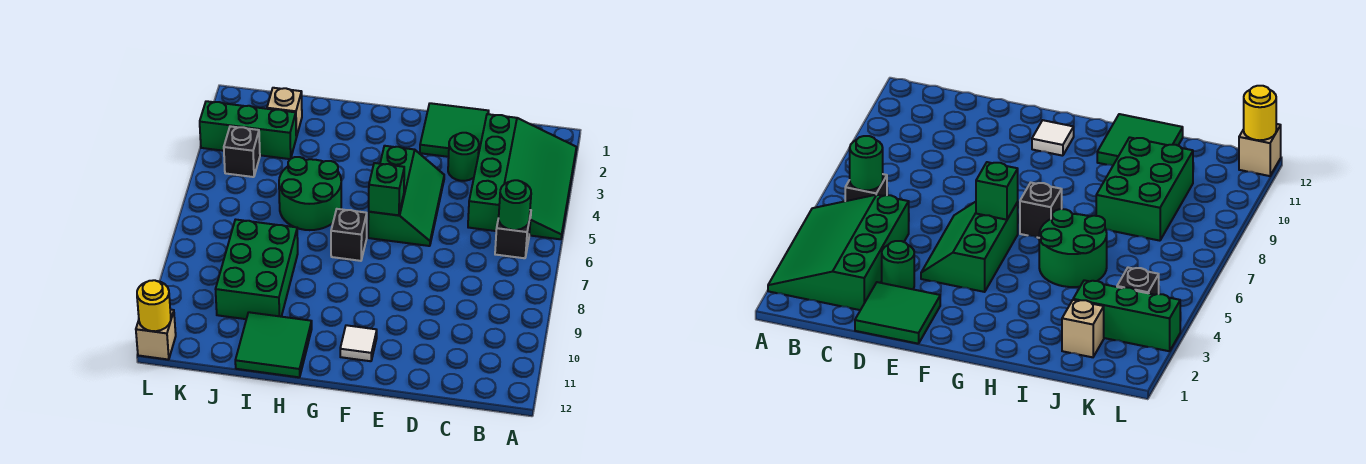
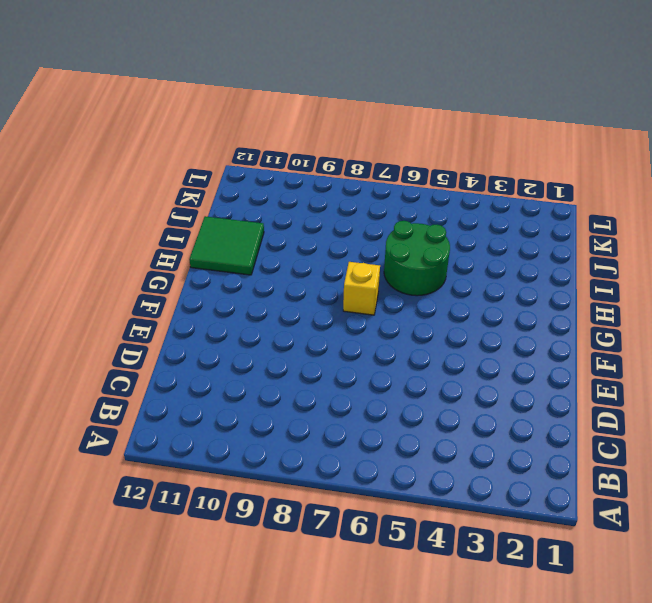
yellow 1x1 brick [343,262,380,315] -> black 1x1 brick [331,209,367,261]
none -> green 3x4 slope [468,114,576,239]
none -> black 1x1 brick [495,210,531,258]
none -> green 2x2 tile [420,103,489,157]

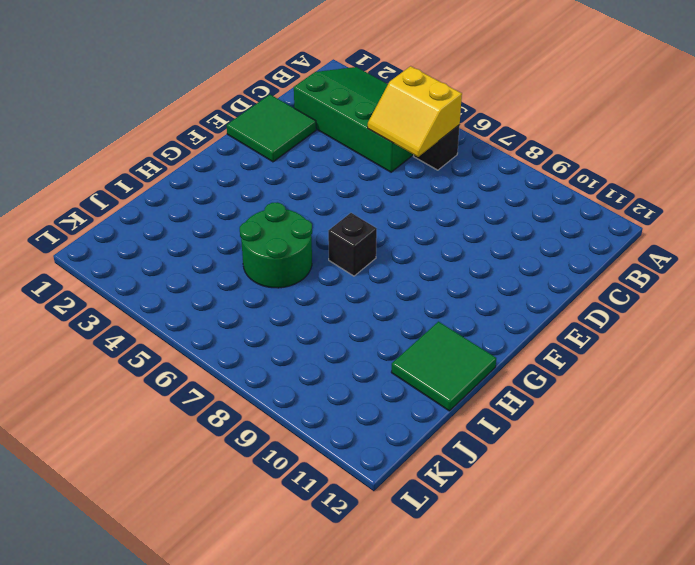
yellow 2x2 slope [368,66,462,157] -> green 1x1 round brick [499,180,531,230]
none -> green 1x1 round brick [448,133,479,181]
none -> green 2x3 slope [368,146,444,246]
none -> white 1x1 tile [340,325,377,361]

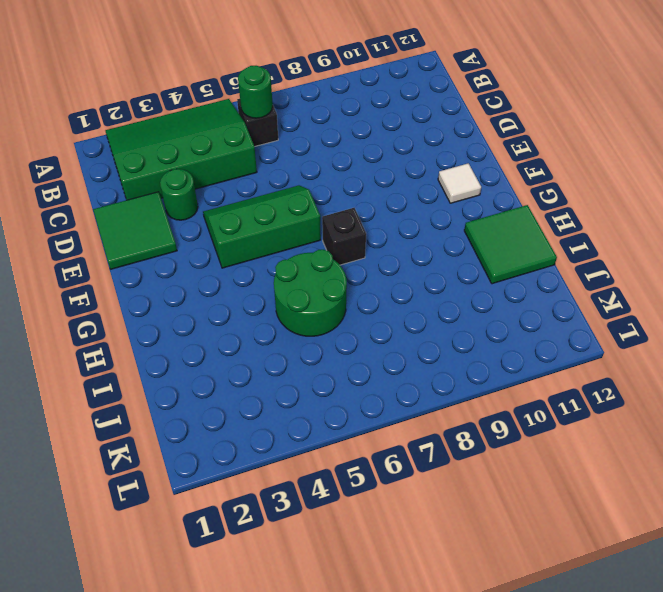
none -> green 2x3 brick [216,220,298,319]
none -> tan 1x1 brick [267,88,302,137]
none -> green 1x3 brick [200,101,296,159]

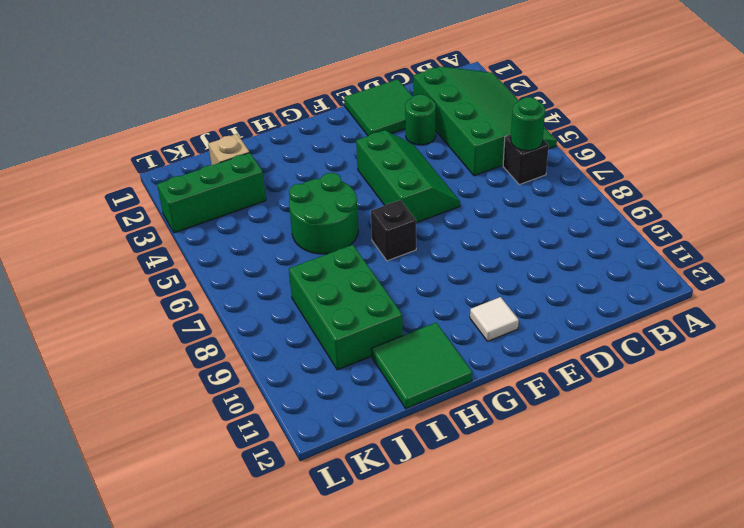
none -> black 1x1 brick [224,126,260,177]
none -> tan 1x1 brick [136,310,176,360]
none -> green 1x1 brick [369,163,404,215]

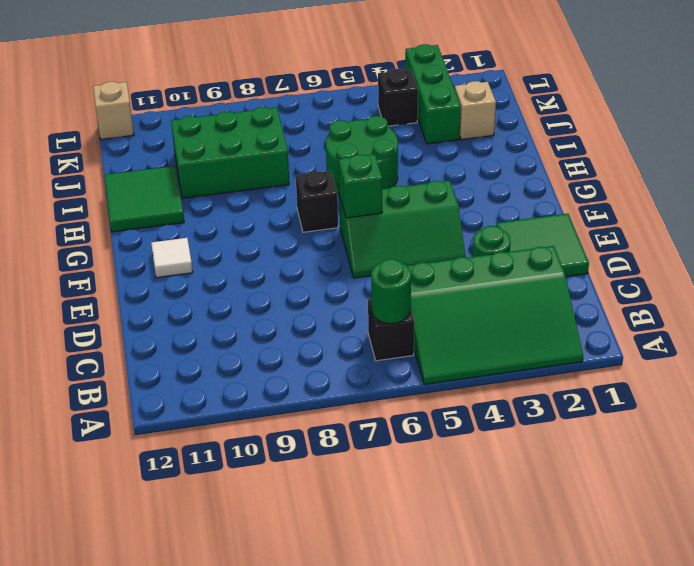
none -> yellow 1x1 round brick [137,280,171,331]

